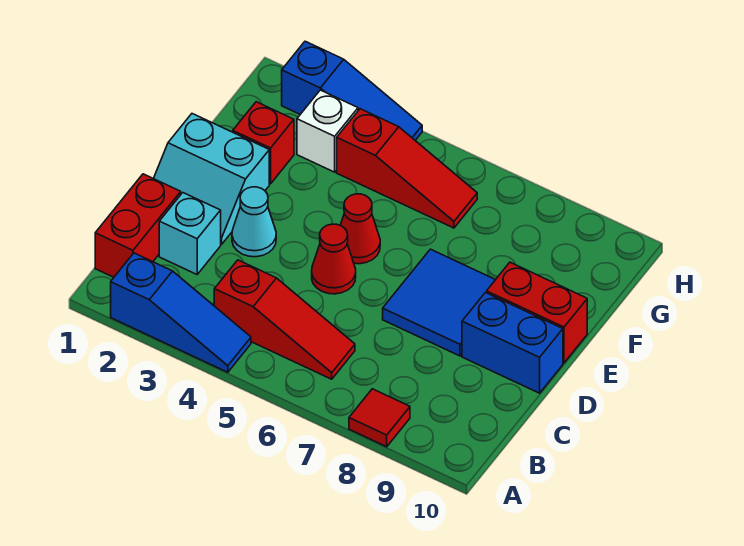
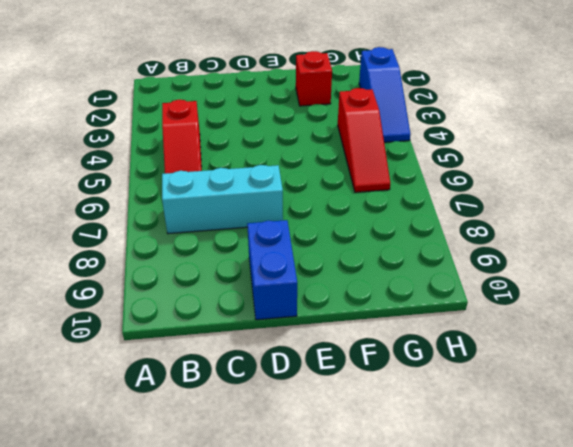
cyan 1x3 brick [162,165,283,234] -> blue 2x2 tile [383,249,495,356]
none -> blue 1x3 slope [111,253,251,372]
none -> red 1x1 tile [349,389,410,447]
none -> red 1x2 brick [95,174,181,277]

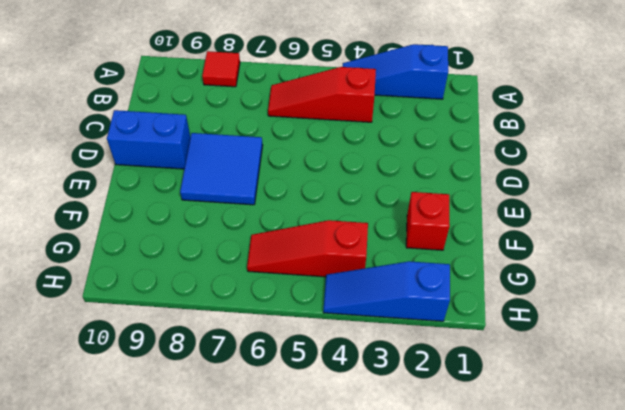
none -> red 1x2 brick [95,174,181,277]
none -> cyan 1x1 brick [159,193,221,274]
none -> cyan 2x2 slope [153,114,269,244]

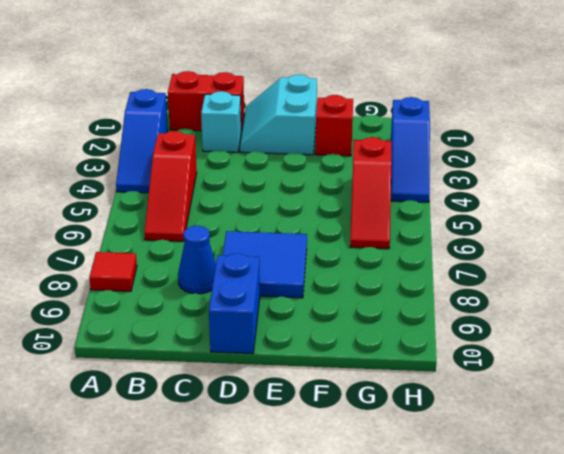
blue 1x1 cone [178,226,216,294] -> none
none -> cyan 1x1 cone [232,187,276,257]
none -> red 1x1 cone [312,224,356,294]
none -> red 1x1 cone [340,194,380,264]

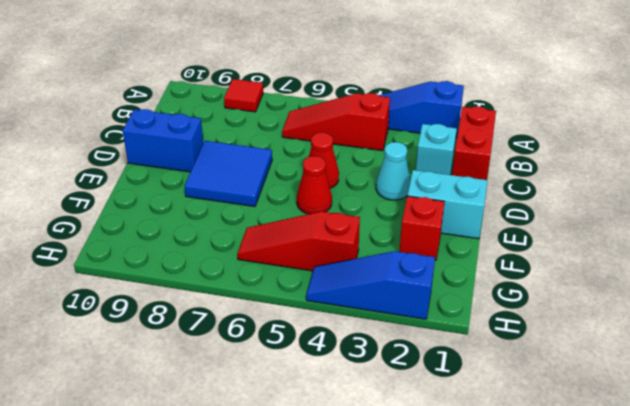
none -> red 1x2 brick [487,262,587,363]
none -> white 1x1 brick [297,90,358,172]

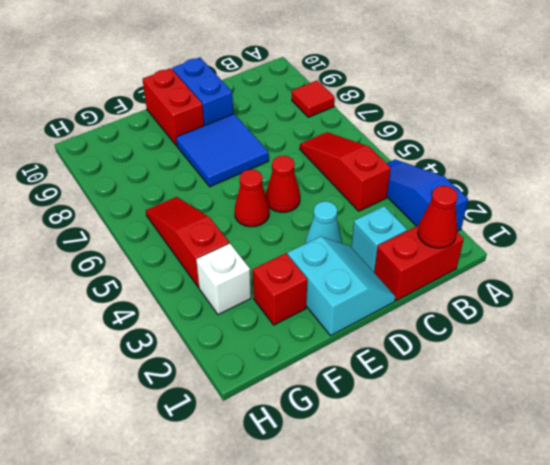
red 1x1 cone [418,186,457,248] -> none
none -> blue 1x3 slope [282,41,422,140]

